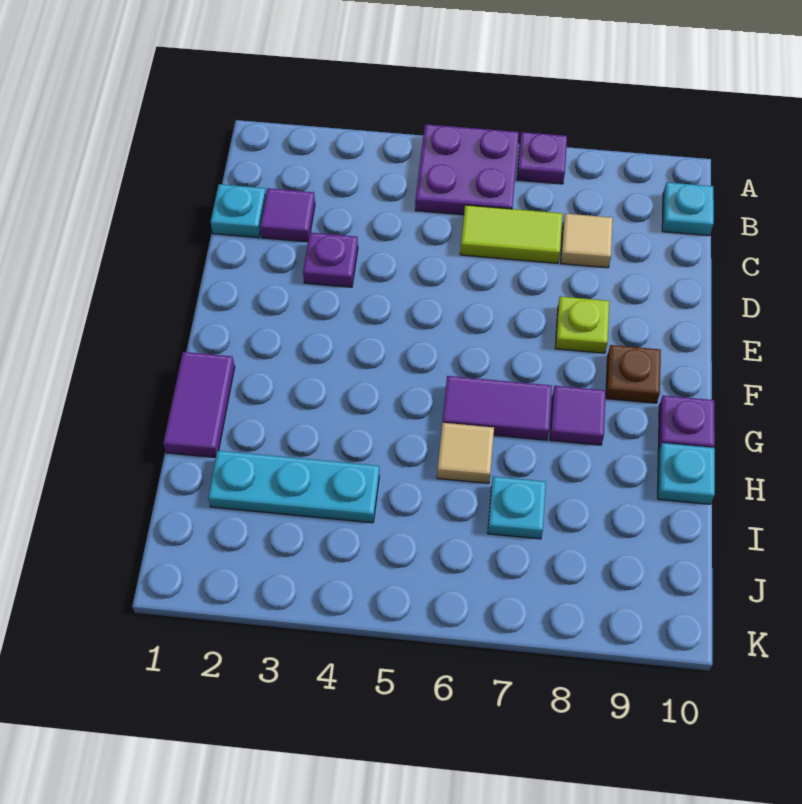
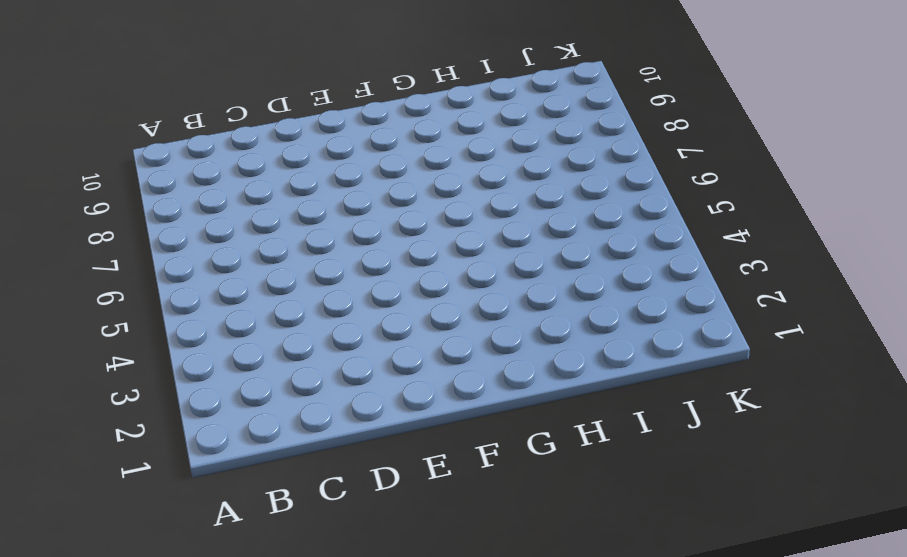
none -> purple 2x2 plate [415,124,519,215]
none -> purple 1x1 plate [517,132,567,184]
none -> cyan 1x1 plate [662,182,714,236]

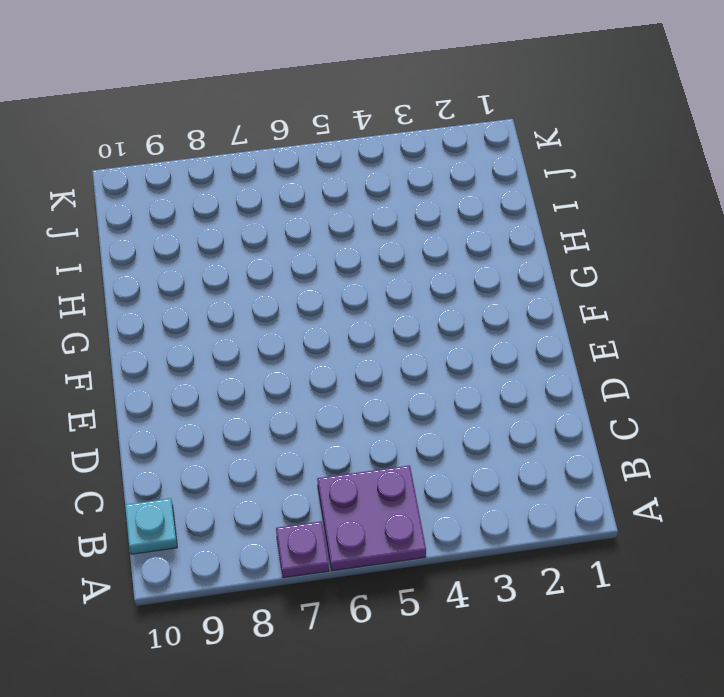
none -> cyan 1x1 plate [210,184,266,238]
none -> purple 1x1 tile [260,188,315,242]
none -> lime 1x2 tile [460,205,562,263]

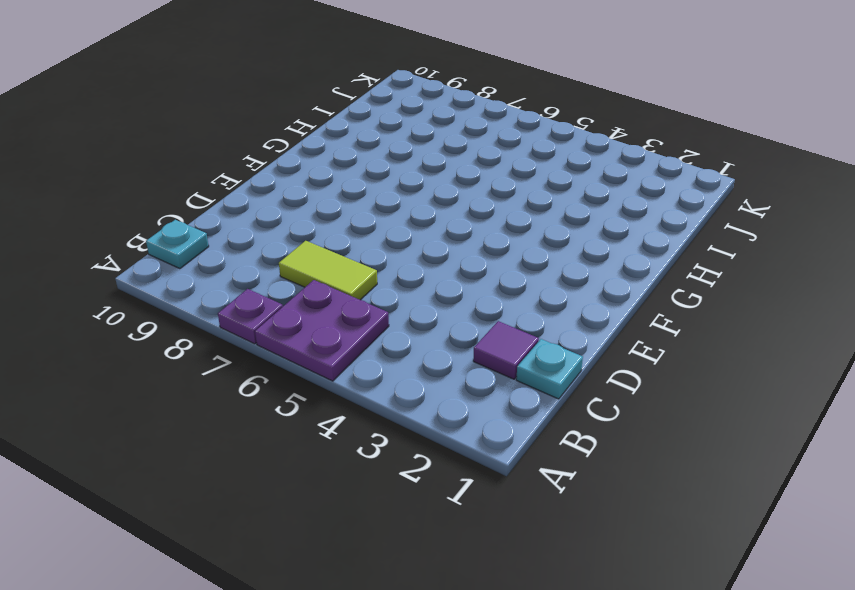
none -> tan 1x1 tile [561,214,613,268]
none -> purple 1x1 plate [303,233,358,287]
none -> lime 1x1 plate [555,296,609,353]

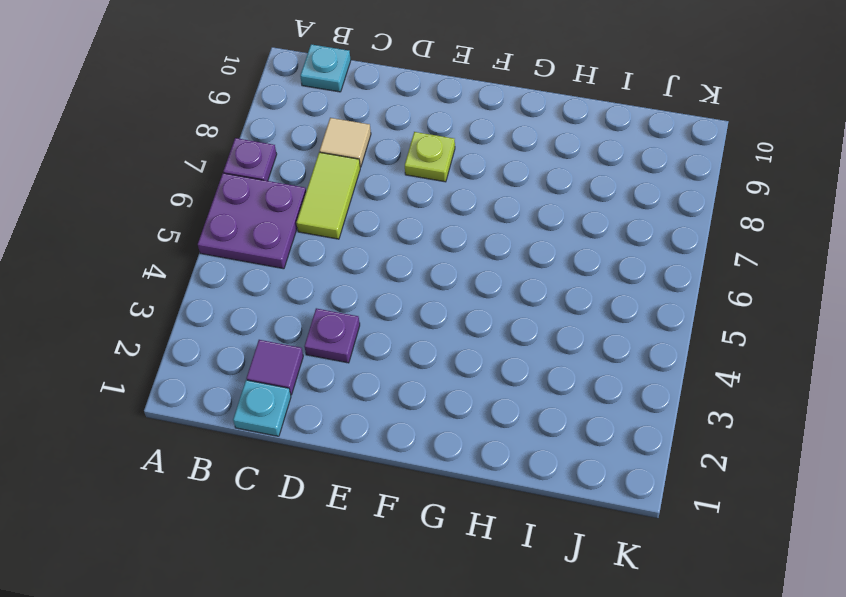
none -> brown 1x1 plate [606,345,661,403]
none -> purple 1x2 tile [163,352,235,458]
none -> purple 1x2 tile [442,376,552,440]

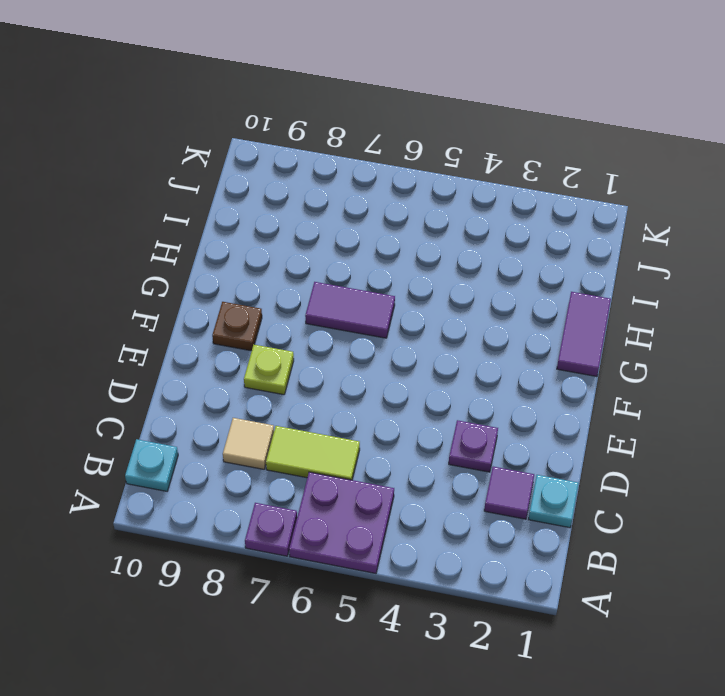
none -> purple 1x1 tile [550,386,606,445]
none -> purple 1x1 plate [658,396,715,450]
none -> tan 1x1 tile [437,423,494,483]

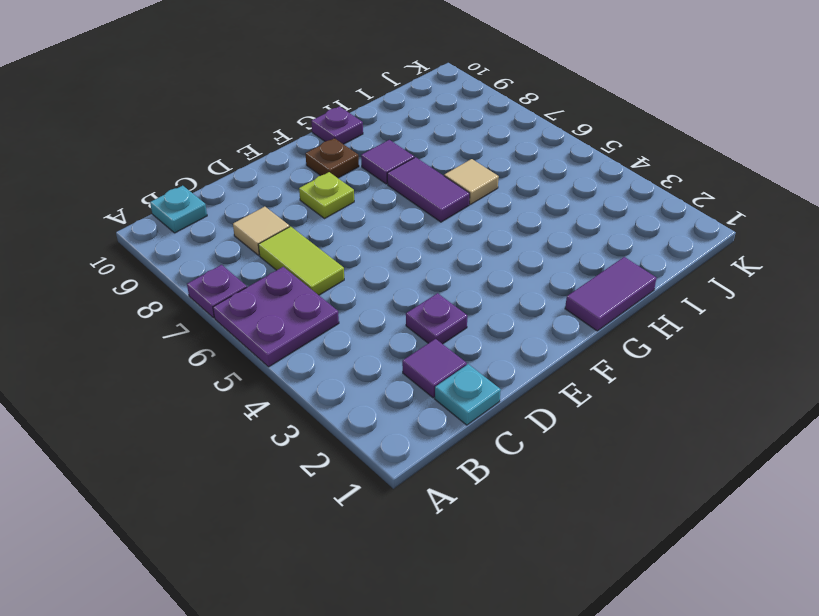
none -> cyan 1x1 plate [658,443,715,504]
none -> cyan 1x3 plate [208,450,379,523]
none -> cyan 1x1 plate [488,477,546,539]

